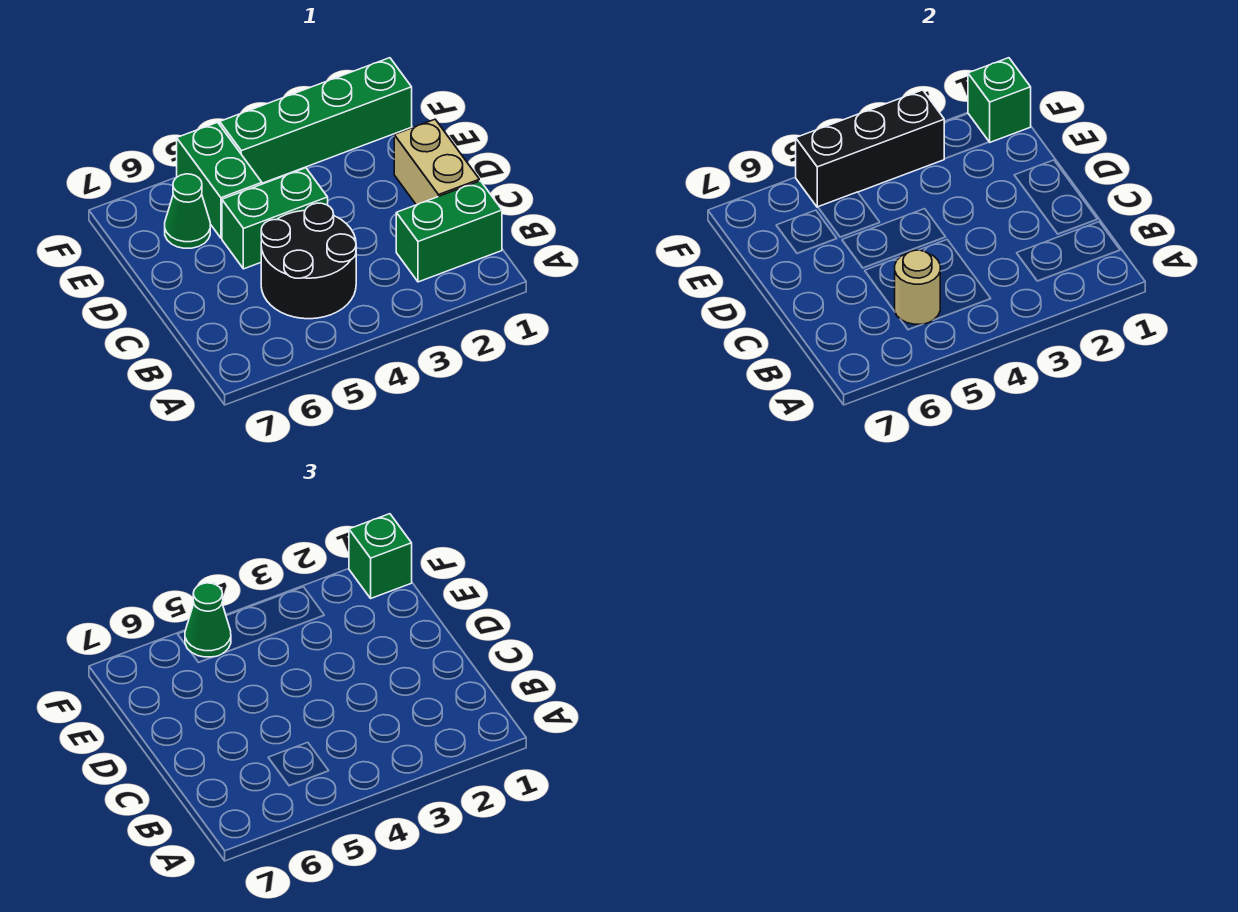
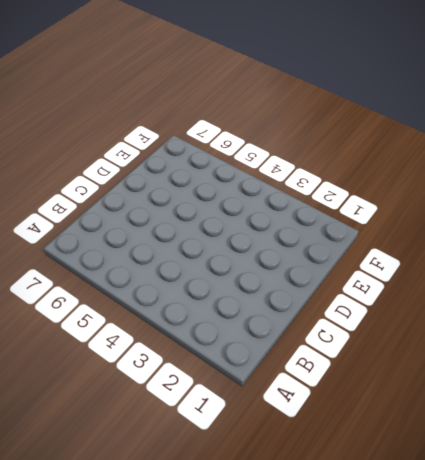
none -> green 1x2 brick [396,181,502,282]
none -> black 2x2 round brick [261,203,356,319]
none -> tan 1x2 brick [394,119,479,205]

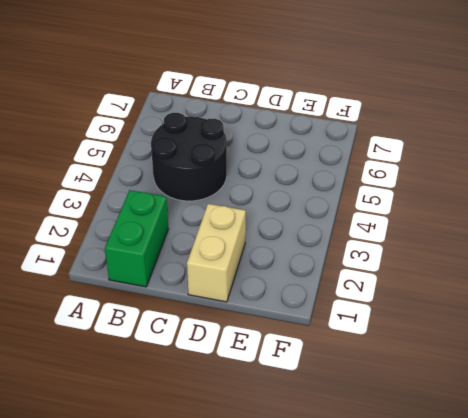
tan 1x2 brick [187,204,246,302] -> tan 1x2 brick turned to [394,119,479,205]
none -> green 1x2 brick [222,168,328,269]
none -> green 1x2 brick [177,122,262,238]
none -> green 1x1 cone [165,174,210,248]

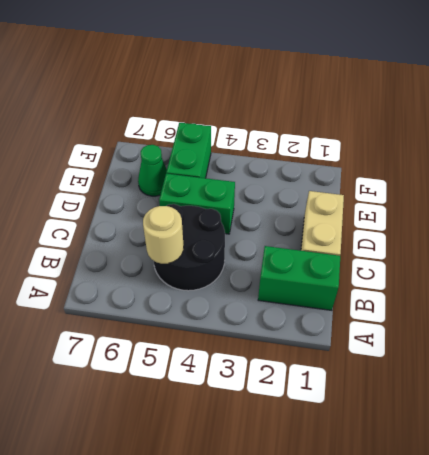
none -> green 1x4 brick [220,58,412,183]
none -> green 1x1 brick [968,58,1031,142]
none -> black 1x3 brick [796,90,944,207]

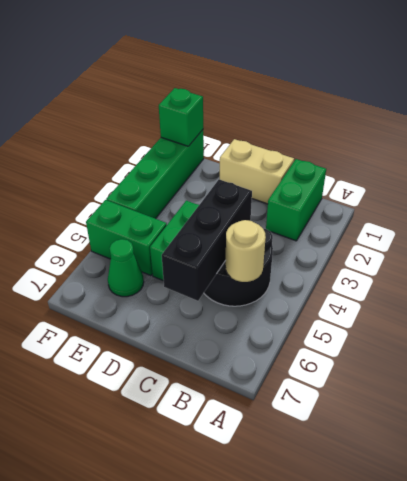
black 1x3 brick [162,179,252,301] -> black 1x3 brick moved to [796,90,944,207]
none -> green 1x1 brick [349,514,412,598]
none -> green 1x1 cone [185,583,231,657]

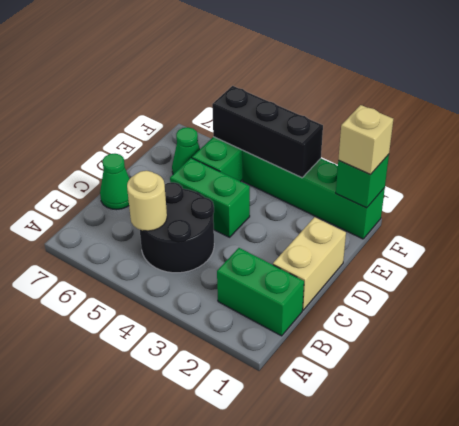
green 1x1 cone [100,154,129,210] -> green 1x1 cone moved to [185,583,231,657]
tan 1x1 brick [338,105,393,175] -> green 1x1 brick [349,514,412,598]

